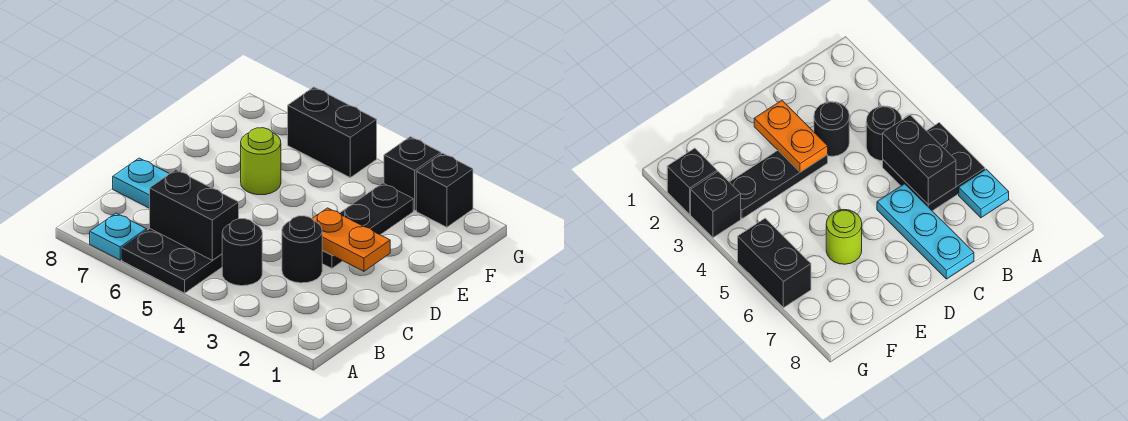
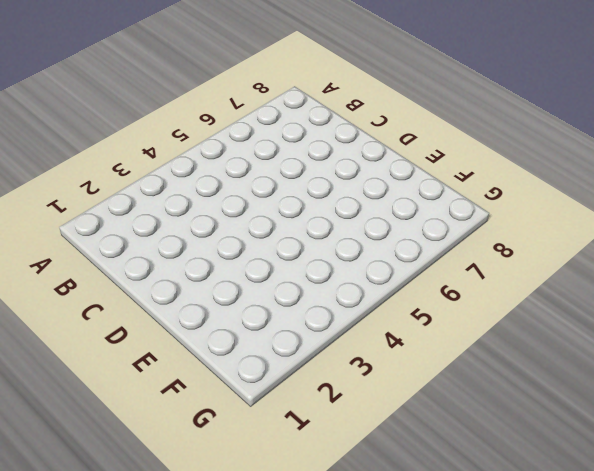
none -> black 2x2 plate [122,229,222,293]
none -> cyan 1x1 plate [90,213,147,260]
none -> black 1x1 round brick [222,219,262,286]

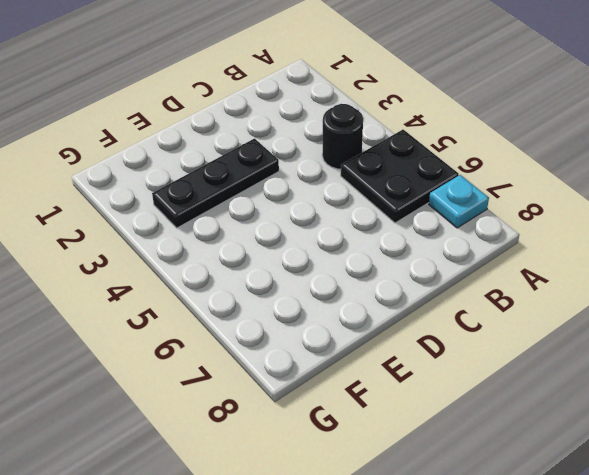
none -> black 1x1 round brick [282,216,322,283]
none -> cyan 1x3 plate [113,158,169,208]
none -> lime 1x1 round brick [241,128,281,195]

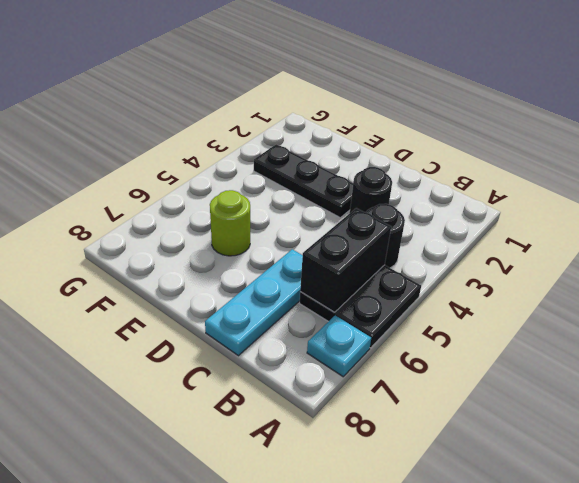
none -> black 1x1 brick [416,153,473,227]
none -> black 1x1 brick [384,137,441,211]
none -> black 1x2 brick [288,87,377,177]

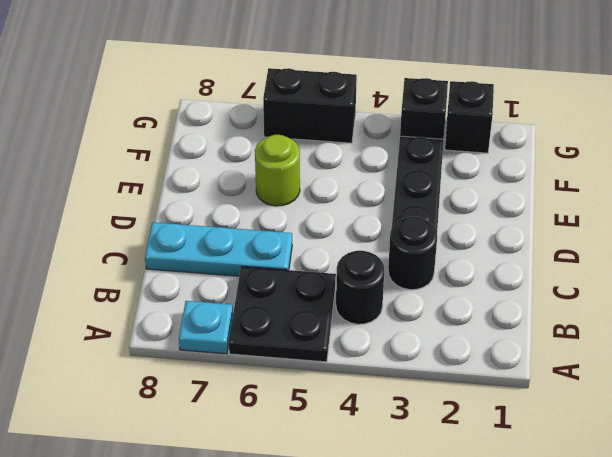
none -> black 1x2 brick [150,170,239,260]
none -> orange 1x2 plate [312,208,390,271]

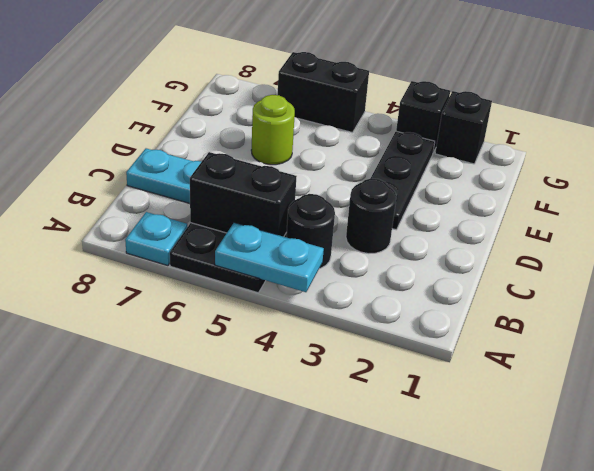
cyan 1x2 plate [215,223,324,292] -> none
none -> orange 1x2 plate [312,208,390,271]

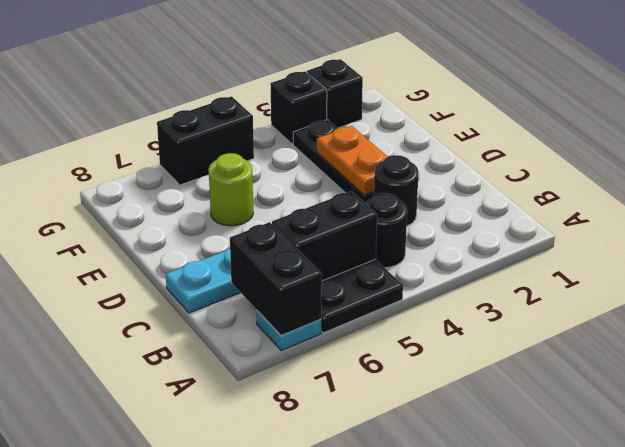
black 1x2 brick [230,222,322,335] -> none
orange 1x2 plate [317,126,387,195] -> orange 1x2 plate turned to [312,208,390,271]

